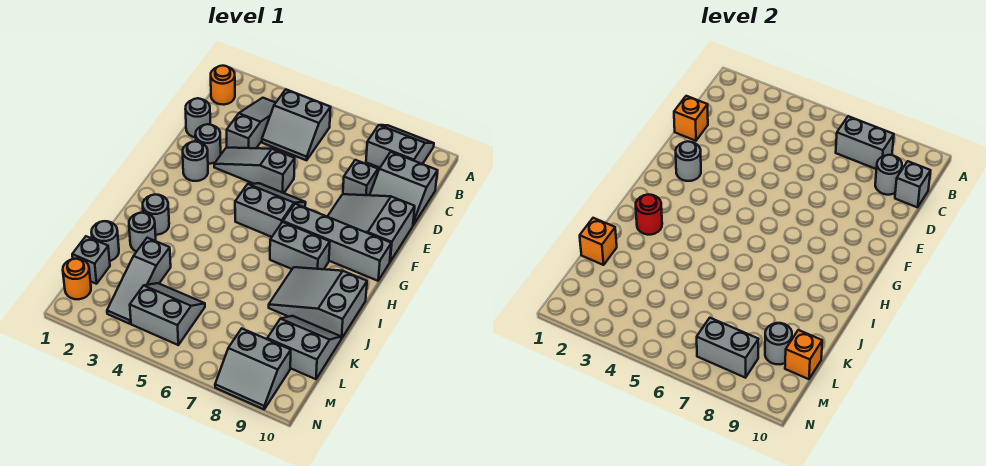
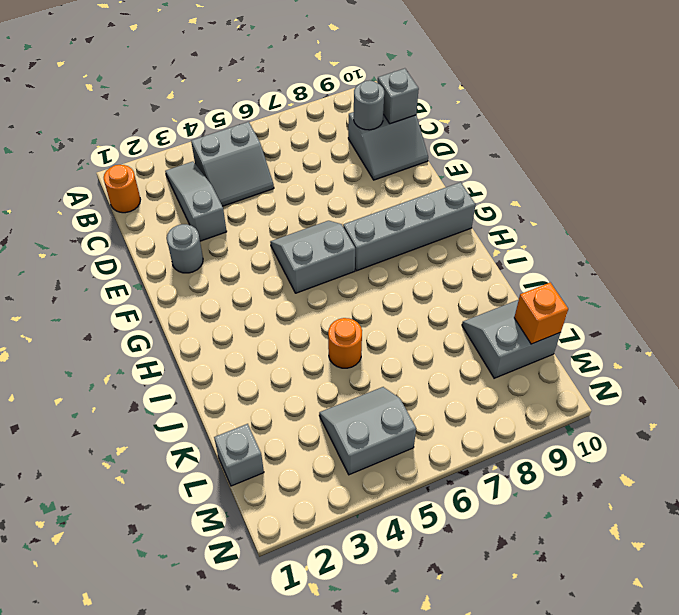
orange 1x1 round brick [328,318,362,368] -> orange 1x1 round brick moved to [63,259,91,299]
none -> grey 2x2 slope [366,125,434,168]
none -> grey 1x1 round brick [186,98,210,137]
none -> grey 1x1 brick [343,160,378,195]
none -> grey 1x3 slope [214,148,295,193]

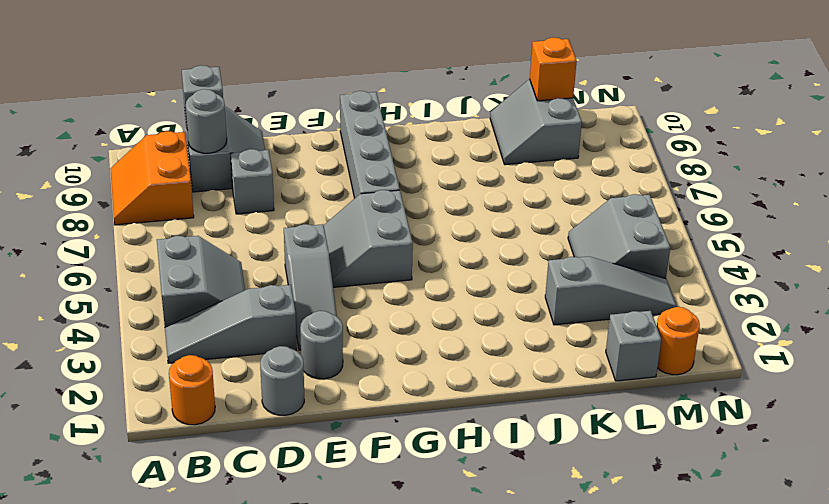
orange 2x2 slope [111,131,194,225] -> grey 2x2 slope [366,125,434,168]
none -> grey 2x3 slope [327,194,415,261]
none -> grey 1x1 round brick [183,141,208,181]
none -> grey 1x2 brick [270,222,330,269]
none -> grey 1x1 round brick [143,194,169,235]

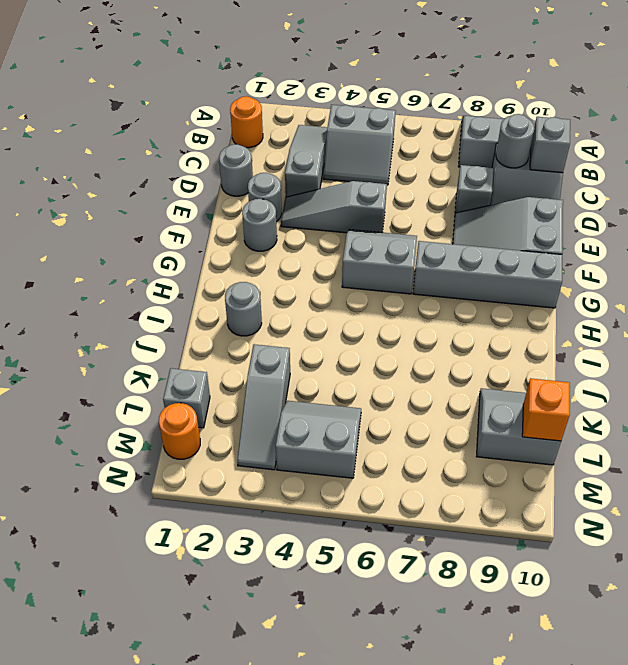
none -> grey 1x2 brick [270,222,330,269]
none -> grey 2x3 slope [269,267,367,339]
none -> grey 1x1 round brick [129,213,156,252]
none -> grey 1x1 round brick [91,221,119,261]

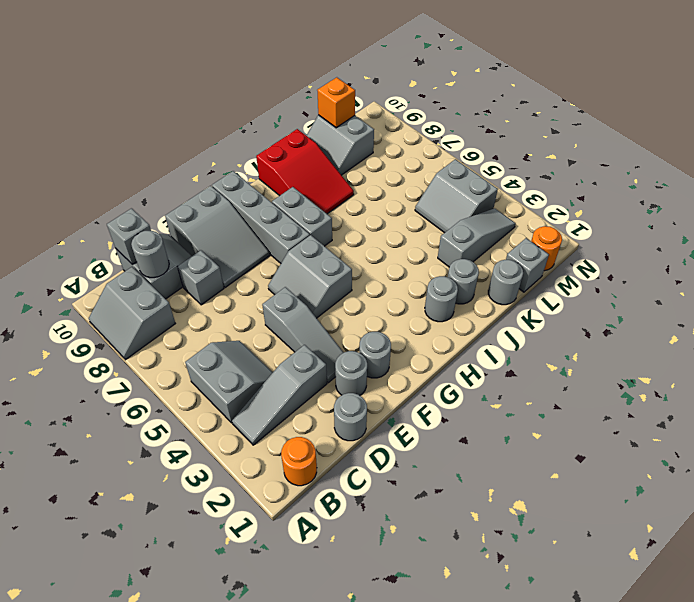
red 2x3 slope [256,129,354,214] -> grey 2x3 slope [269,267,367,339]
none -> grey 2x2 slope [215,329,291,409]
none -> grey 1x2 brick [836,116,894,169]
none -> orange 1x1 brick [674,96,708,141]
none -> grey 1x1 round brick [676,141,701,181]

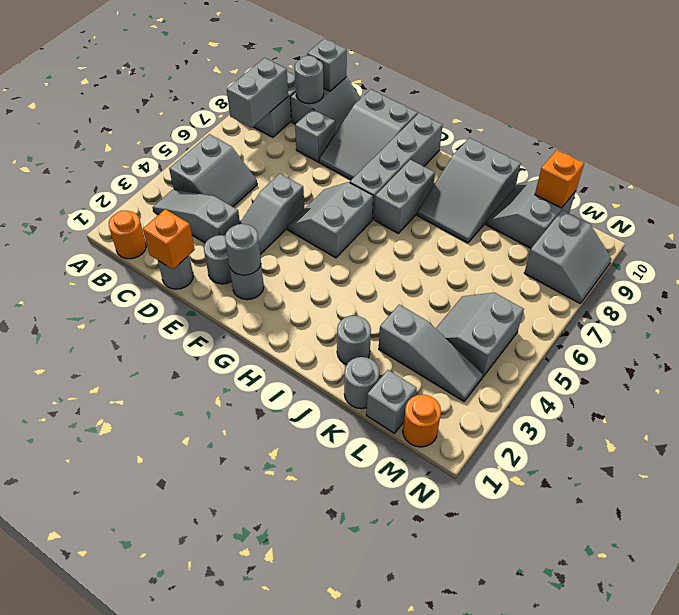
none -> grey 1x1 round brick [143,194,169,235]
none -> red 1x1 round brick [636,194,662,235]
none -> orange 1x1 brick [580,218,617,265]
none -> grey 1x1 round brick [765,323,792,364]

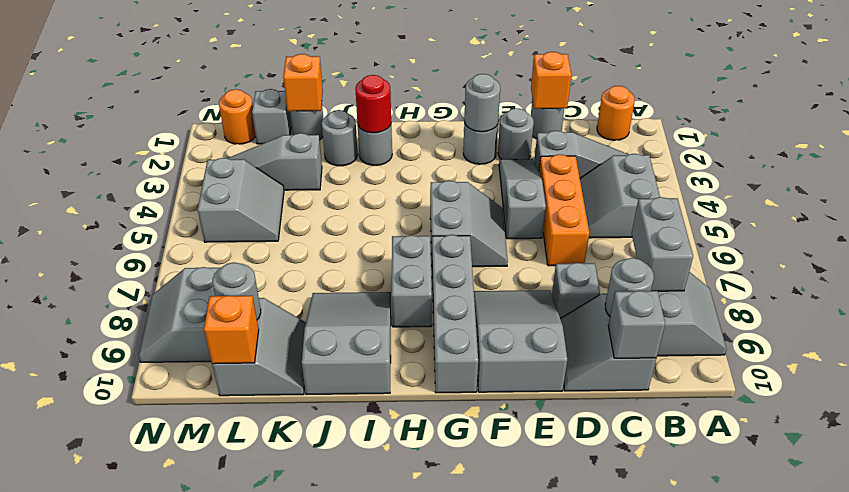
orange 1x3 brick [539,154,589,266] -> none
none -> grey 1x2 brick [697,318,759,378]

